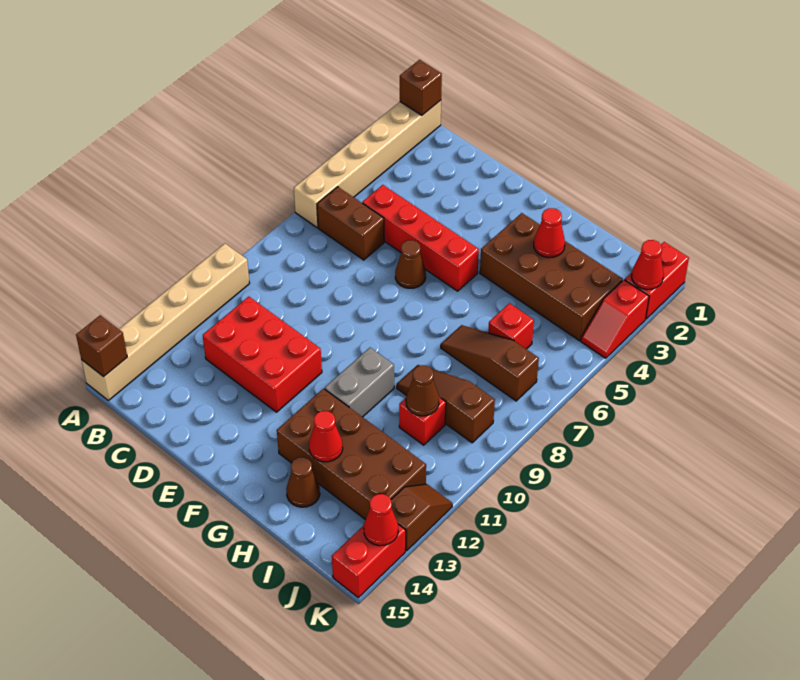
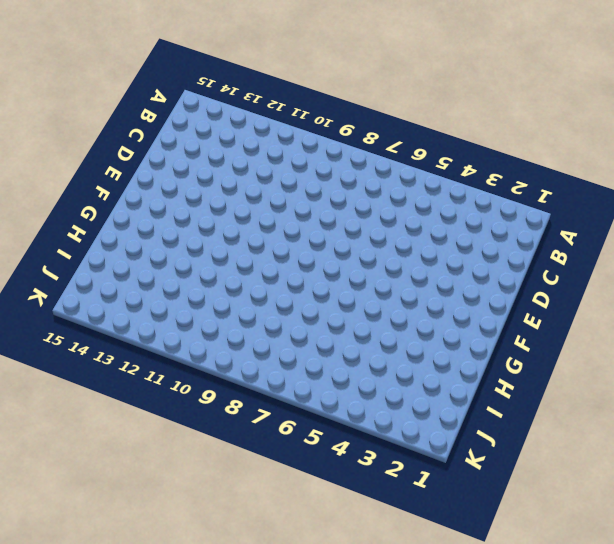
none -> tan 1x6 brick [294,100,441,227]
none -> tan 1x6 brick [82,244,250,400]
none -> brown 1x2 brick [317,187,384,260]

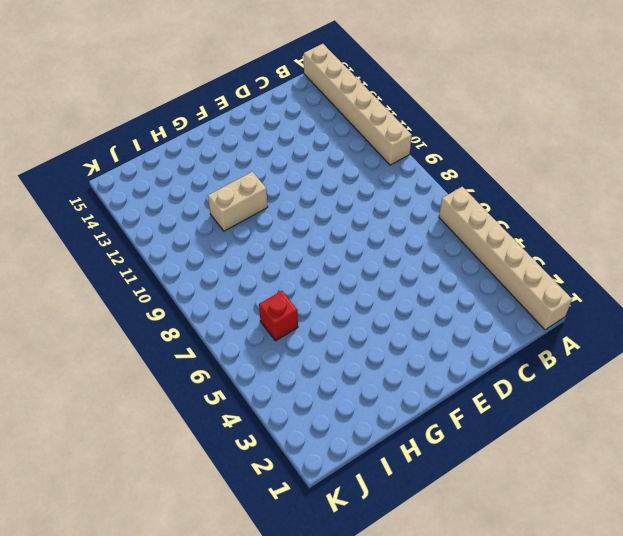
tan 1x2 brick [208,172,268,231] -> grey 1x2 brick [325,348,394,417]
none -> brown 1x2 brick [317,187,384,260]
none -> red 1x4 brick [362,185,479,291]
none -> red 2x3 brick [203,297,322,412]

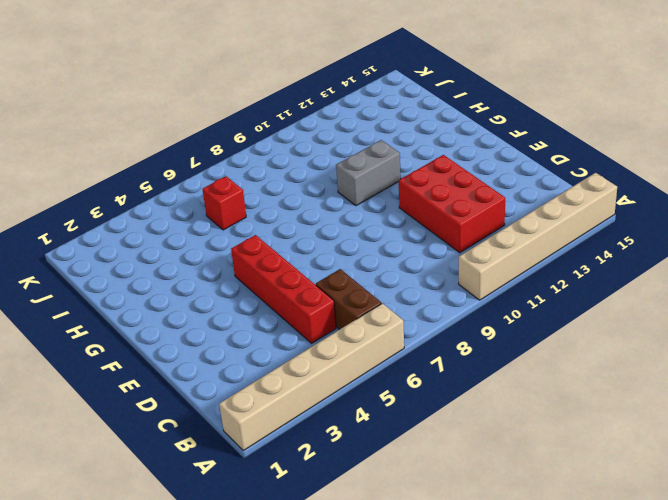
none -> brown 1x1 cone [395,240,426,288]
none -> brown 2x4 brick [480,213,623,341]
none -> brown 2x4 brick [277,389,426,520]

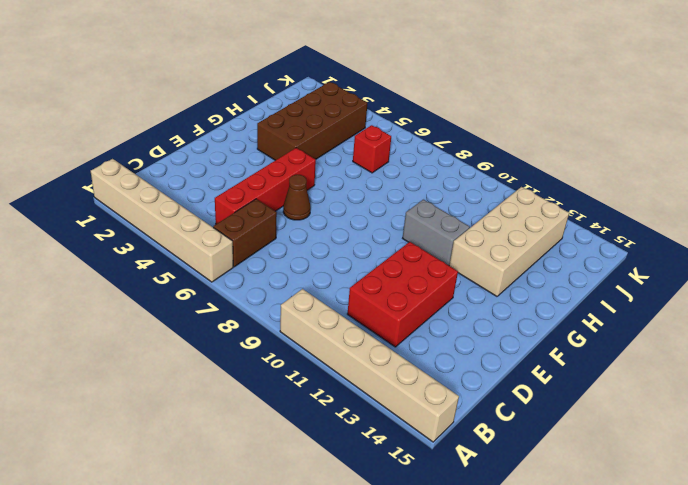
tan 2x4 brick [449,187,569,296] -> brown 2x4 brick [277,389,426,520]
none -> brown 1x3 slope [441,325,539,401]
none -> brown 1x3 slope [397,365,495,443]
none -> brown 1x1 cone [286,457,320,507]

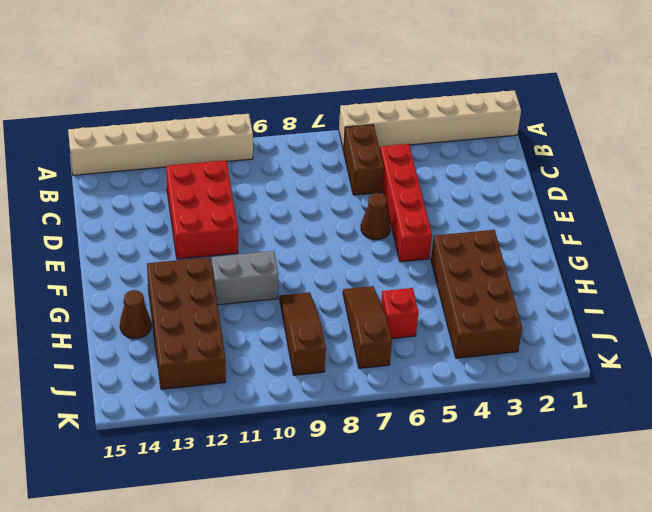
none -> red 1x1 brick [399,397,446,445]
none -> red 1x2 brick [625,242,689,319]
none -> red 1x2 slope [581,280,649,358]

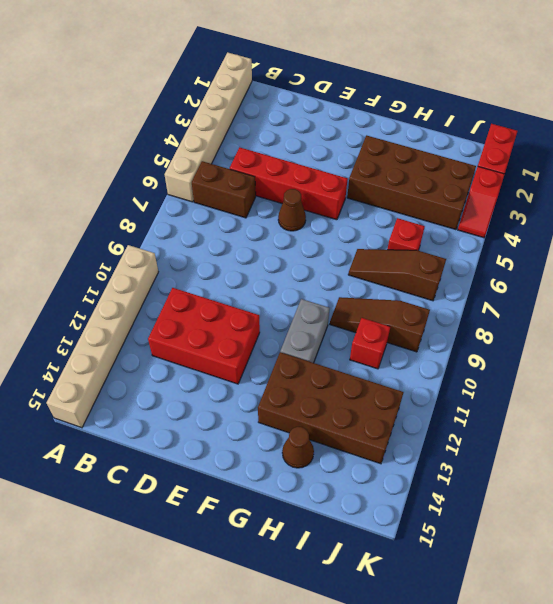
none -> brown 1x2 slope [391,484,452,551]
none -> red 1x2 brick [332,524,406,598]
none -> brown 1x1 brick [400,60,442,115]

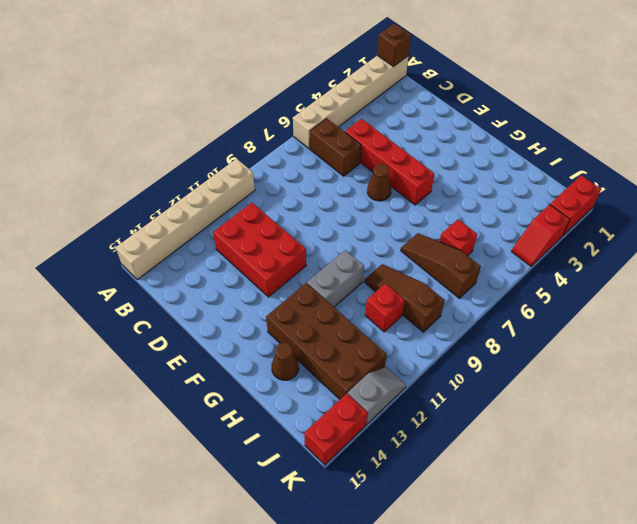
grey 1x2 slope [348,367,406,425] -> brown 1x2 slope [391,484,452,551]
none -> brown 2x4 brick [480,213,623,341]
none -> brown 1x1 brick [76,315,127,377]
none -> red 1x1 cone [534,208,565,258]

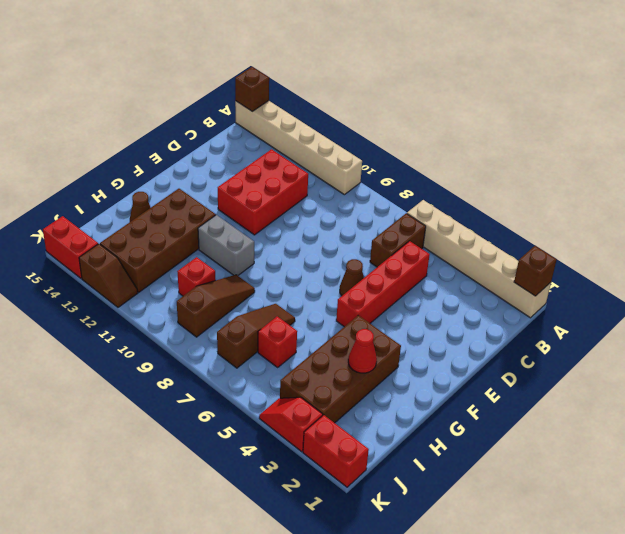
none -> red 1x1 cone [309,411,343,462]
none -> brown 1x1 cone [406,365,439,416]
none -> red 1x1 cone [631,240,664,290]

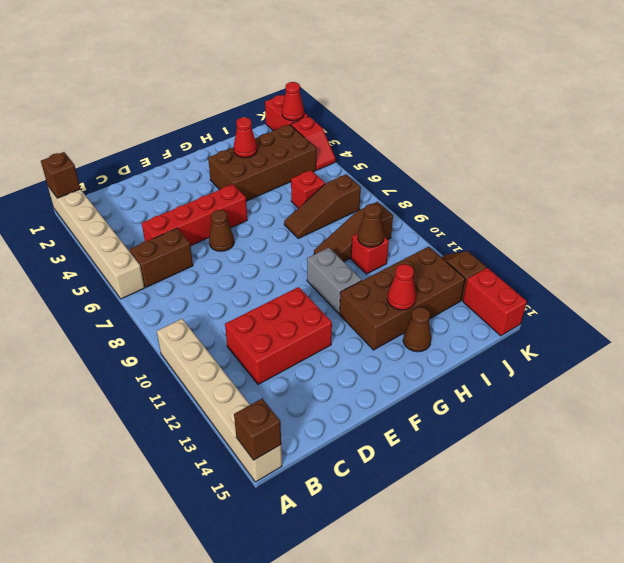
none -> red 1x1 cone [364,494,398,546]

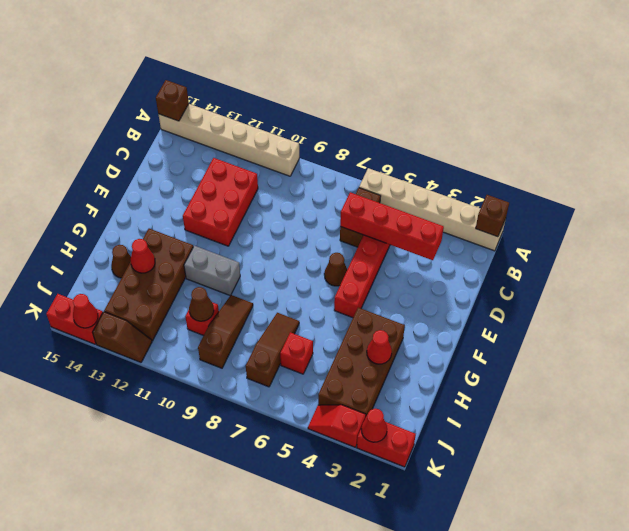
red 1x4 brick [340,192,444,260] -> none

